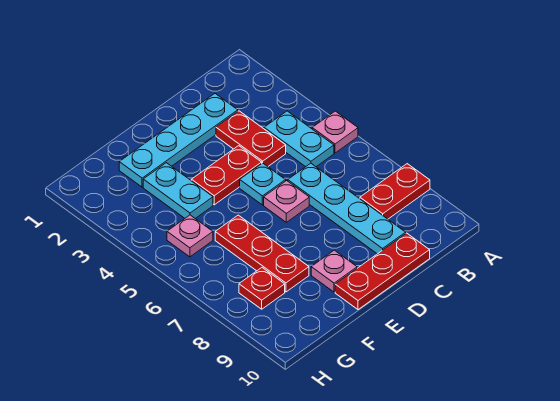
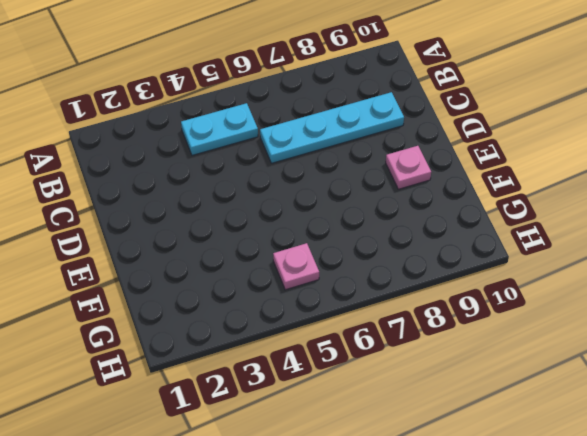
none -> pink 1x1 plate [312,111,358,153]
none -> red 1x2 plate [360,164,430,219]
none -> cyan 1x4 plate [119,94,238,187]

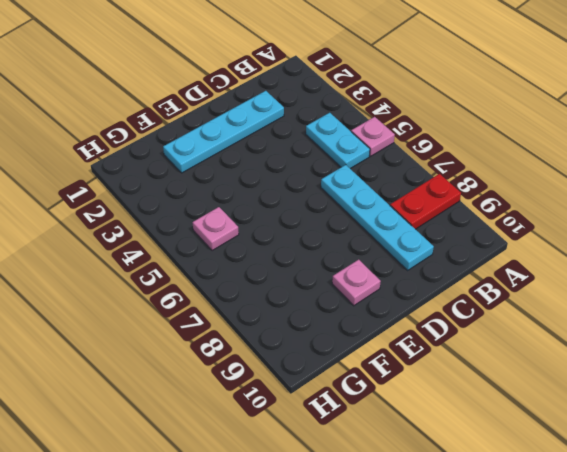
none -> red 1x2 plate [216,111,286,166]
none -> red 1x3 plate [335,233,430,310]
none -> red 1x2 plate [191,146,262,205]

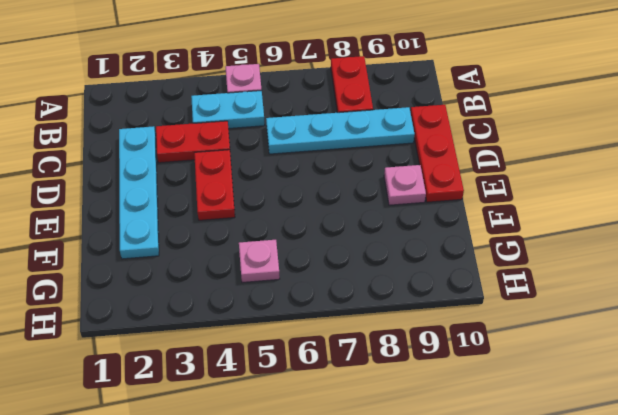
none -> cyan 1x1 plate [240,163,286,205]
none -> pink 1x1 plate [264,181,309,222]
none -> cyan 1x2 plate [143,163,213,219]

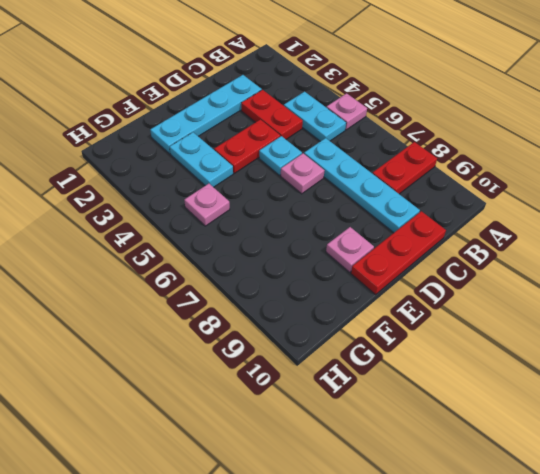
none -> red 1x3 plate [215,215,309,292]
none -> red 1x1 plate [239,268,285,309]

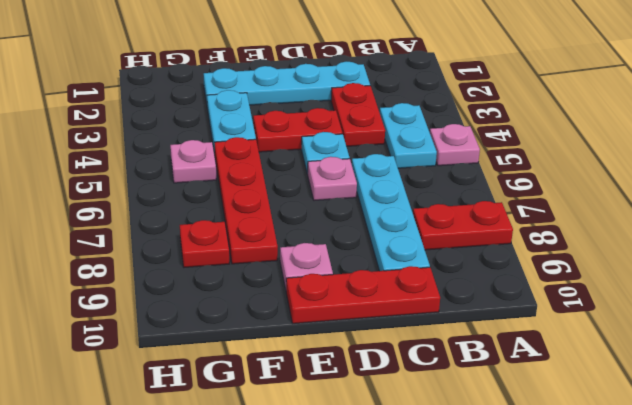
red 1x4 plate [214,137,278,264] -> red 1x3 plate [215,215,309,292]

